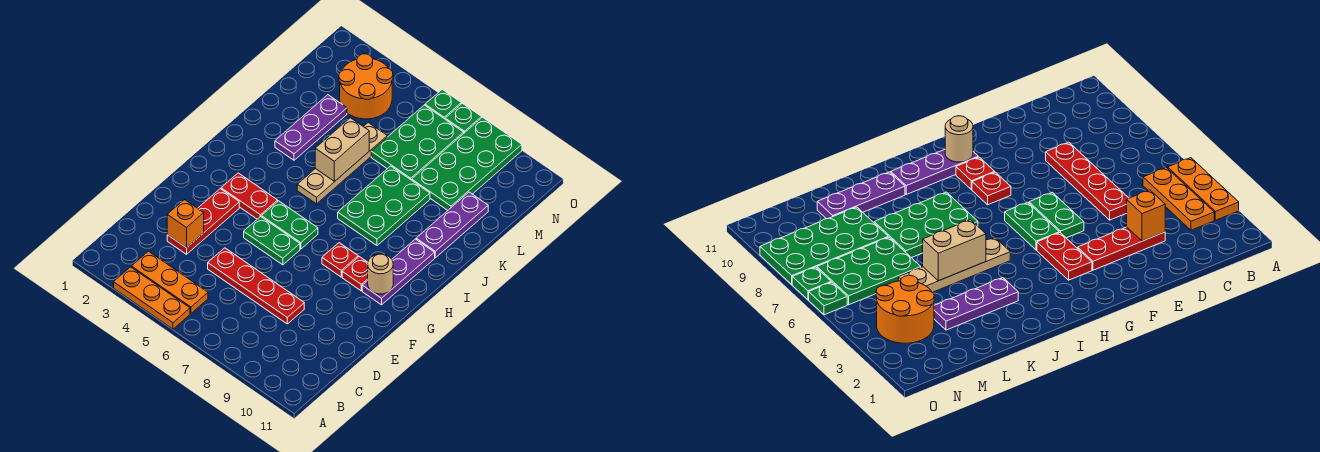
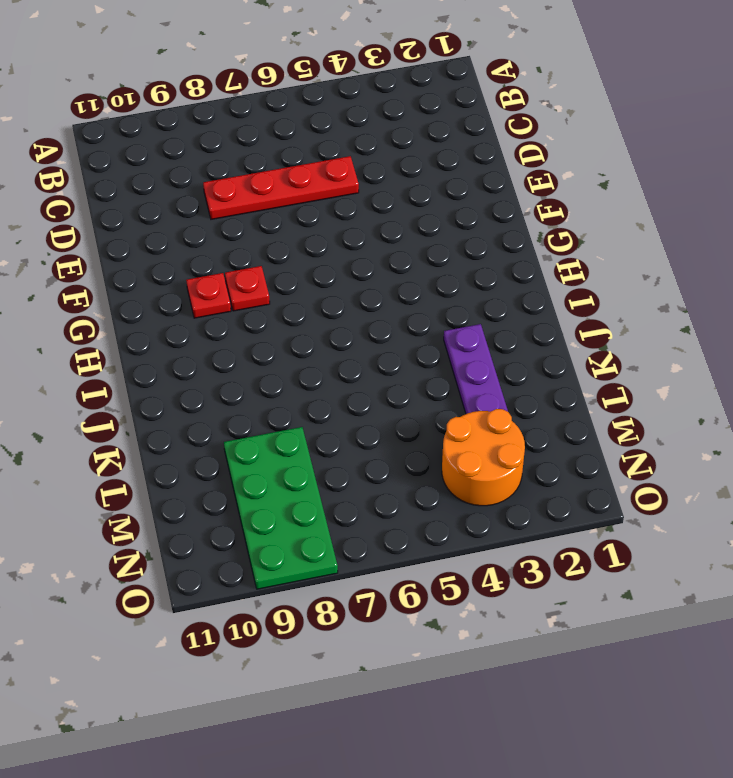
none -> orange 1x3 plate [114,267,190,329]
none -> orange 1x3 plate [131,251,208,313]
none -> red 1x3 plate [167,189,239,254]

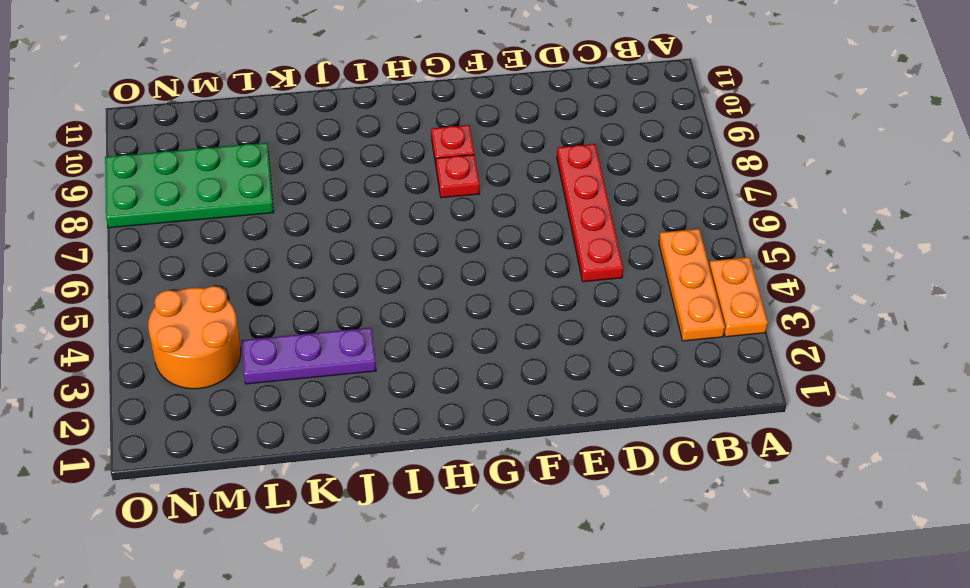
orange 1x2 plate [709,257,768,337] -> orange 1x3 plate [114,267,190,329]
none -> red 1x3 plate [167,189,239,254]
none -> green 1x2 plate [244,216,300,265]
none -> red 1x2 plate [221,173,278,219]

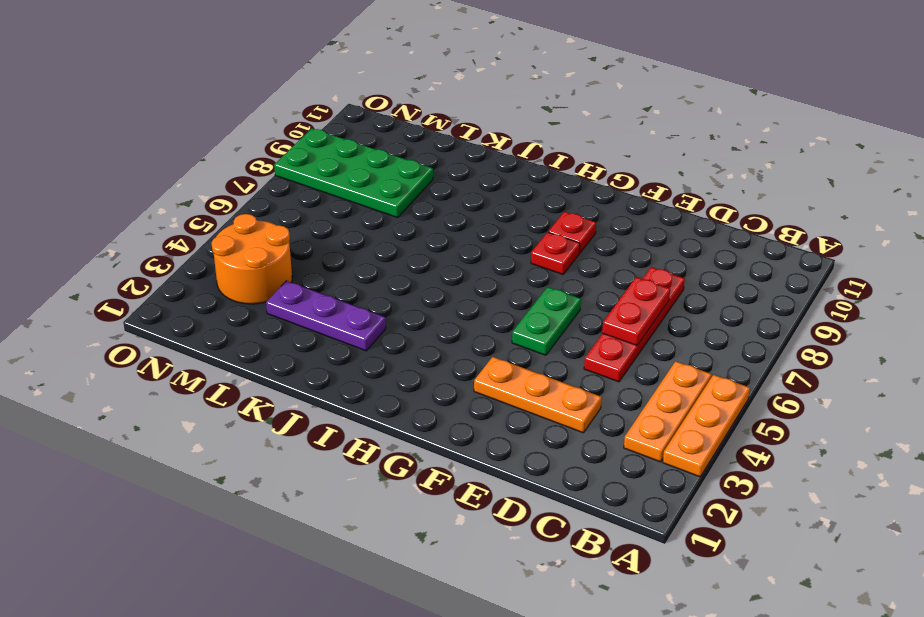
orange 1x3 plate [474,357,602,433] -> red 1x3 plate [167,189,239,254]
red 1x2 plate [602,277,670,346] -> red 1x2 plate moved to [221,173,278,219]
none -> green 1x2 plate [261,201,318,249]
none -> purple 1x3 plate [362,239,435,305]
none -> tan 1x4 plate [297,123,387,204]

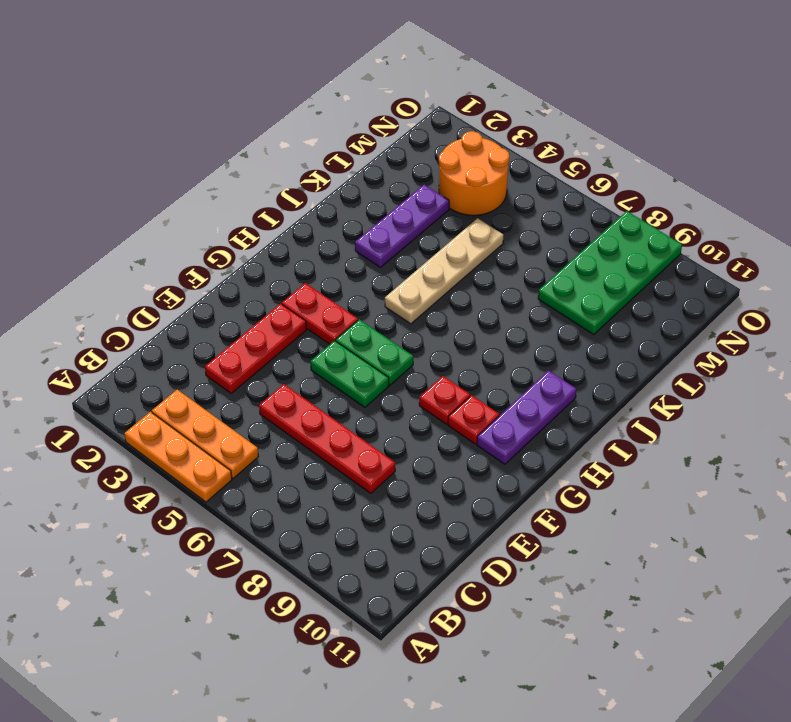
none -> green 2x3 plate [338,166,430,246]
none -> purple 1x3 plate [416,192,488,258]
none -> green 2x3 plate [371,105,464,180]

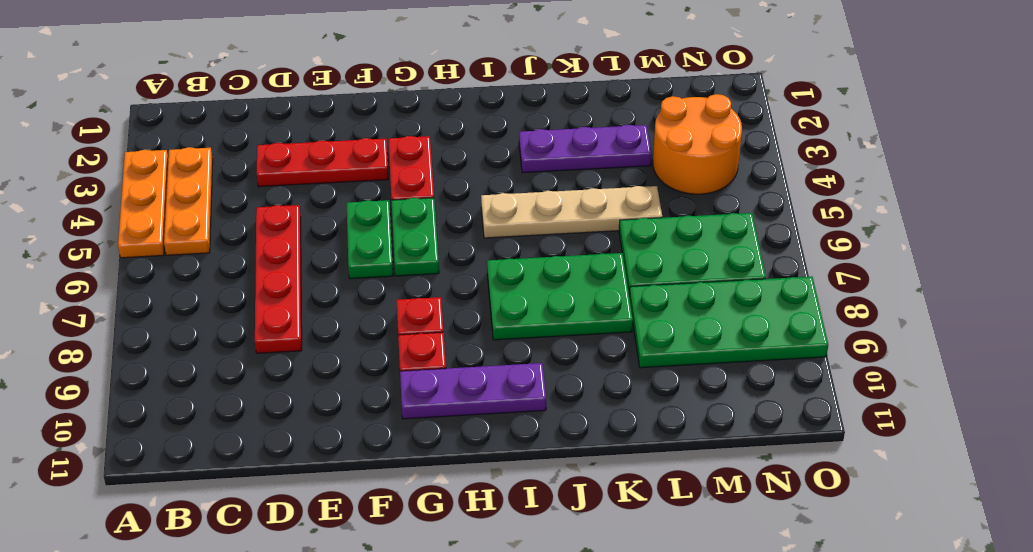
none -> purple 1x3 plate [416,192,488,258]
none -> green 1x1 plate [425,90,461,119]
none -> green 1x1 plate [445,103,482,133]

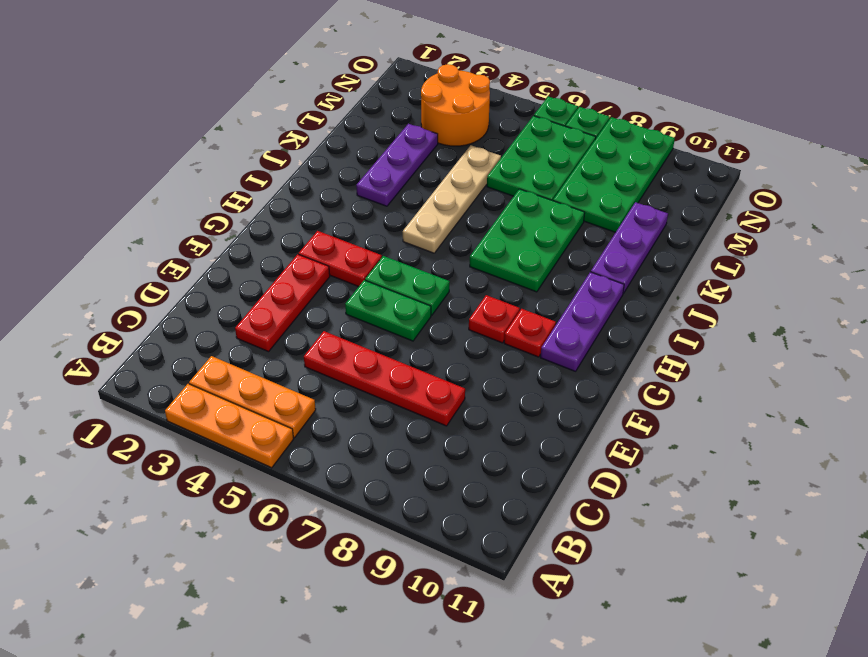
none -> orange 1x1 brick [167,200,204,248]
none -> tan 1x1 round brick [368,254,393,294]
none -> tan 1x2 brick [315,118,369,181]

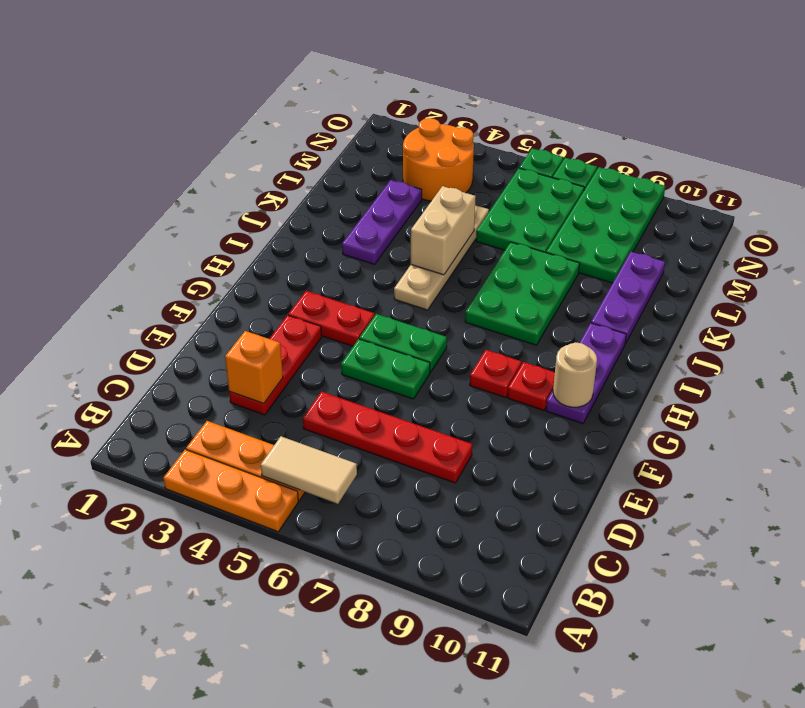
tan 1x2 tile [261,436,357,504] -> none

